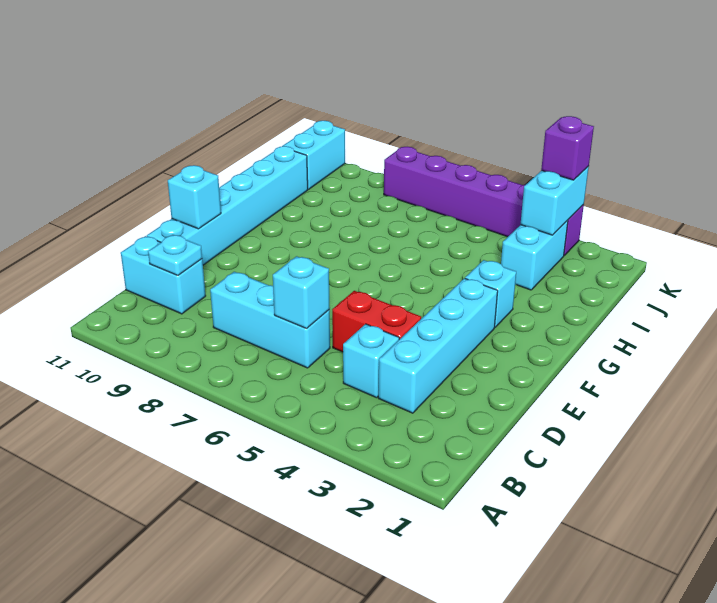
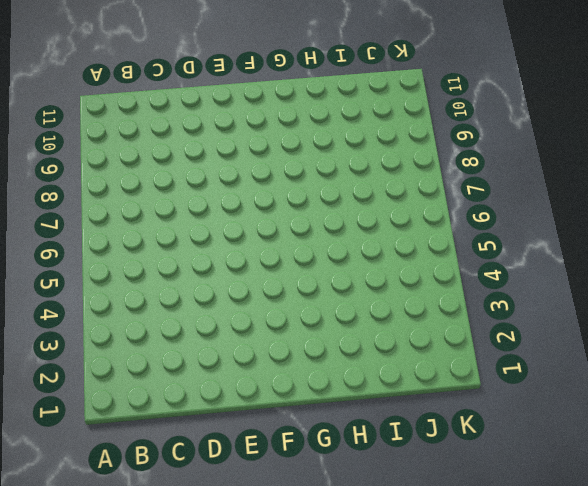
none -> cyan 1x4 brick [378,278,498,413]
none -> cyan 1x1 brick [343,324,399,398]
none -> cyan 1x3 brick [210,272,330,368]

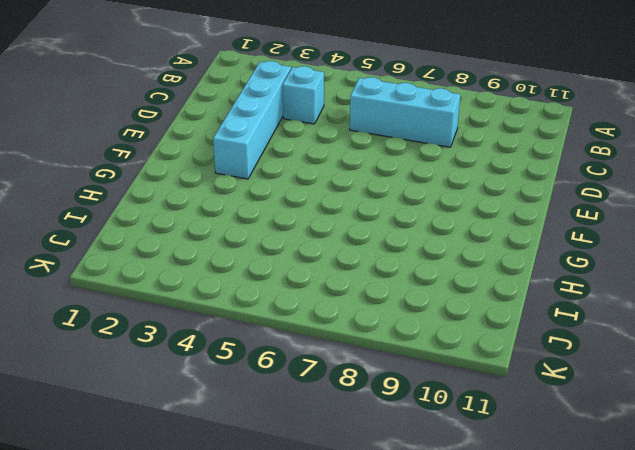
none -> cyan 1x2 brick [121,236,206,314]
none -> red 1x2 brick [332,291,421,352]
none -> cyan 1x6 brick [147,146,308,265]

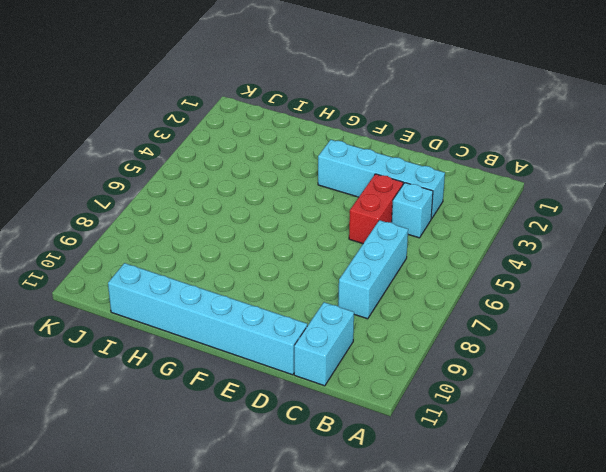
none -> cyan 1x1 brick [465,260,516,327]
none -> cyan 1x2 brick [501,220,568,290]
none -> cyan 1x2 brick [283,121,345,189]

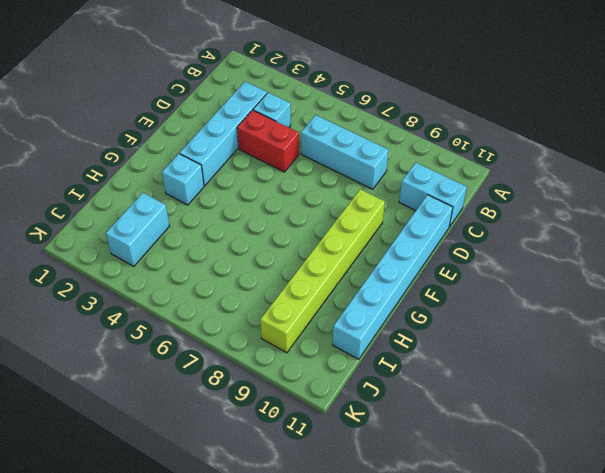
lime 1x6 brick [260,189,385,353] -> none
none -> cyan 1x2 brick [283,121,345,189]
none -> purple 1x6 brick [384,147,584,255]
none -> cyan 1x1 brick [273,256,330,328]

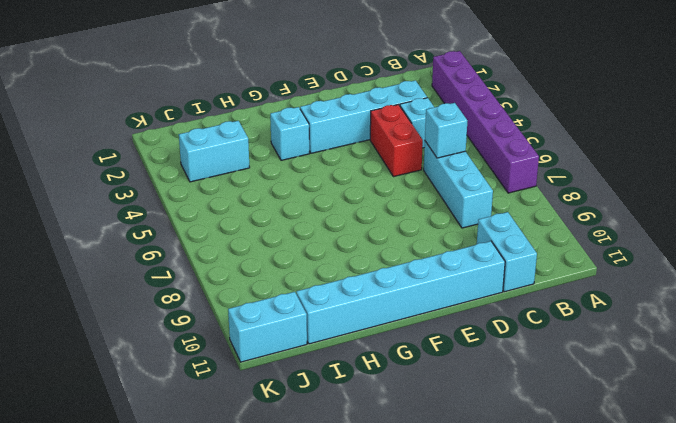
purple 1x6 brick [432,51,539,193] -> purple 1x6 brick moved to [384,147,584,255]
none -> cyan 1x1 plate [148,235,202,275]
none -> cyan 1x1 brick [168,165,221,229]
none -> cyan 1x2 brick [520,166,589,235]

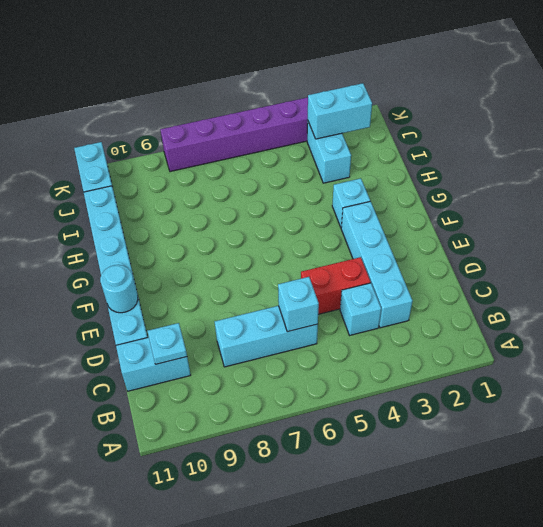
cyan 1x1 round brick [100,265,138,313] -> cyan 1x1 brick [168,165,221,229]
cyan 1x2 brick [308,83,372,139] -> cyan 1x2 brick turned to [520,166,589,235]
none -> purple 1x1 brick [541,116,594,180]

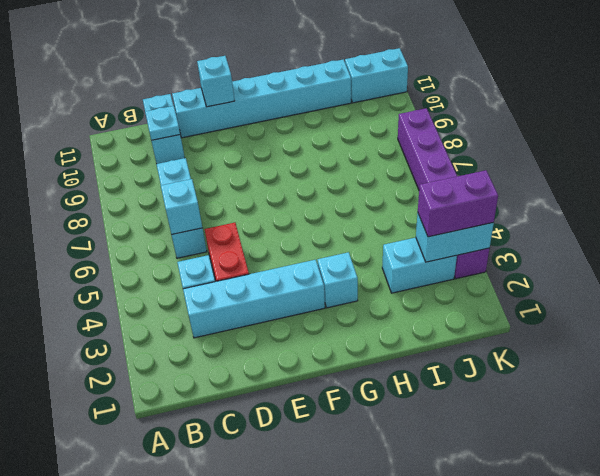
purple 1x2 brick [418,170,498,237] -> purple 1x1 brick [541,116,594,180]

